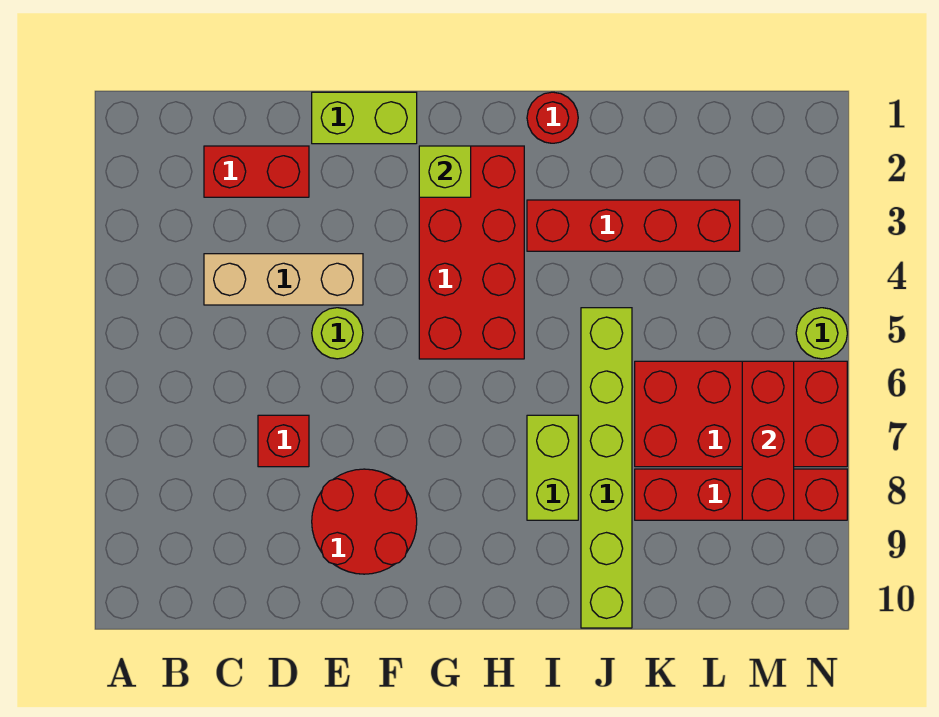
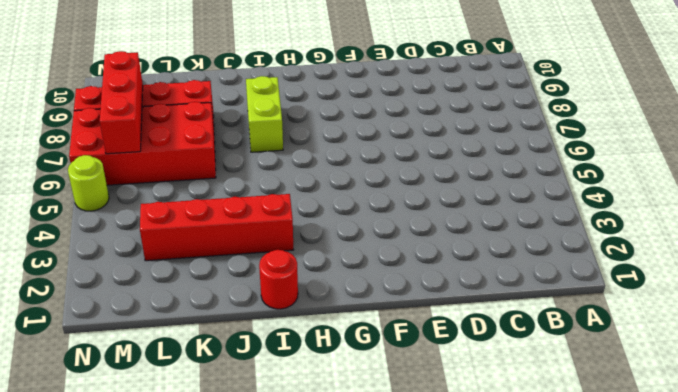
none -> red 1x2 brick [204,146,309,197]
none -> tan 1x3 brick [204,254,363,305]
none -> red 1x1 brick [258,415,309,467]

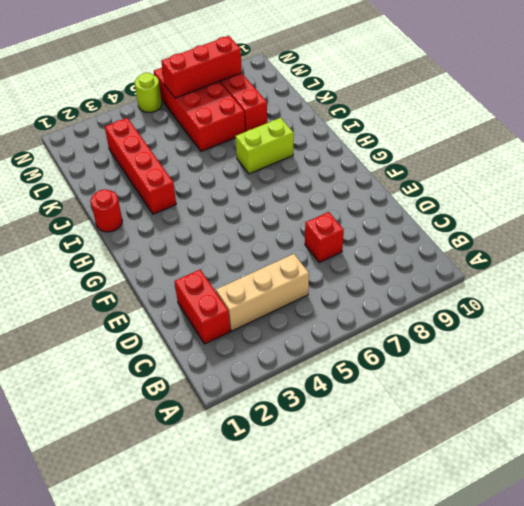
tan 1x3 brick [216,254,309,331] -> tan 1x3 brick turned to [204,254,363,305]
none -> lime 1x2 brick [312,92,417,144]
none -> lime 1x1 round brick [312,308,363,359]
none -> red 2x2 round brick [312,469,417,574]

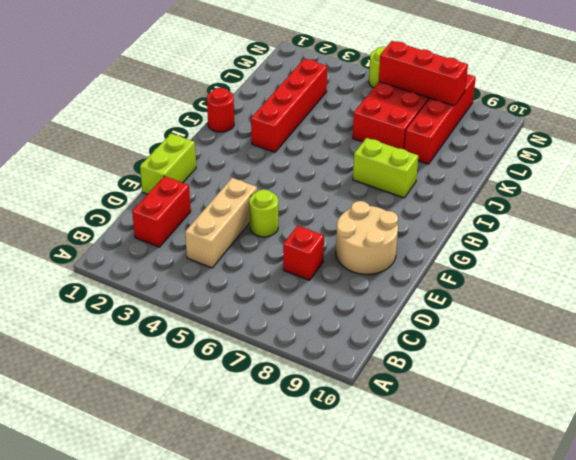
tan 2x2 round brick [336,201,398,274] -> red 2x2 round brick [312,469,417,574]
none -> red 2x4 brick [419,146,524,359]
none -> lime 1x6 brick [581,308,632,628]
none -> lime 1x1 brick [419,146,471,197]

